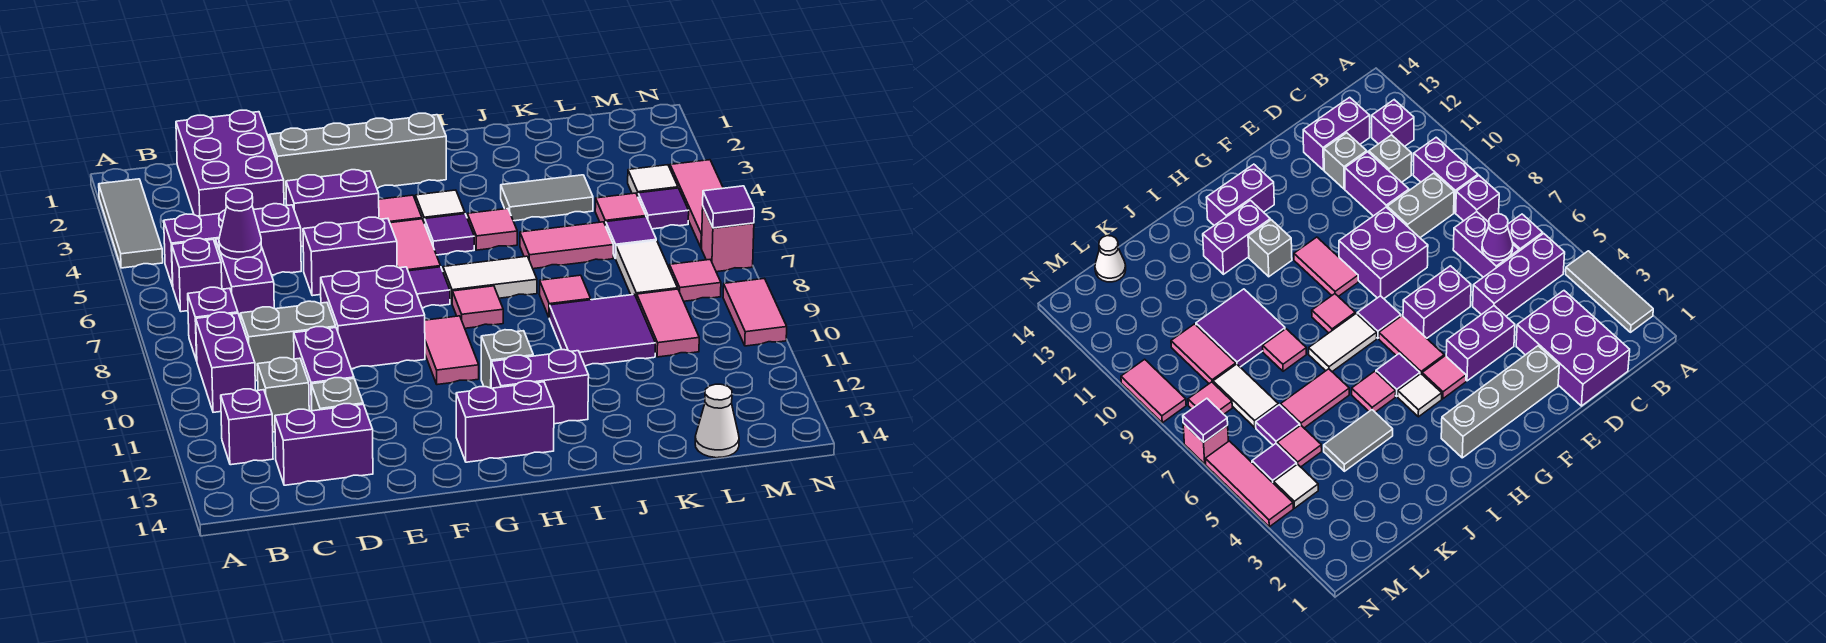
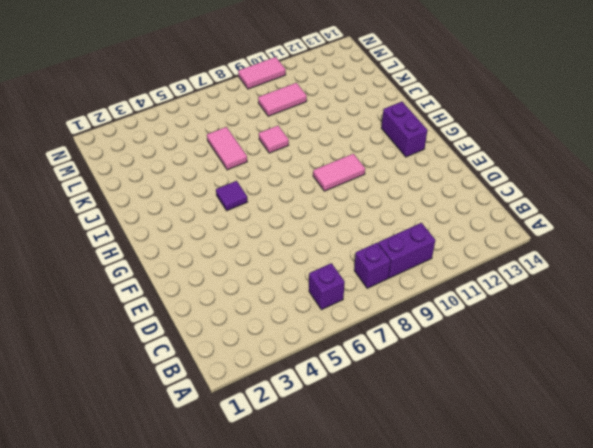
none -> grey 1x3 tile [99,179,163,268]
none -> purple 1x3 brick [164,204,301,287]
none -> purple 1x1 brick [221,389,273,465]
none -> purple 2x3 brick [176,110,284,216]

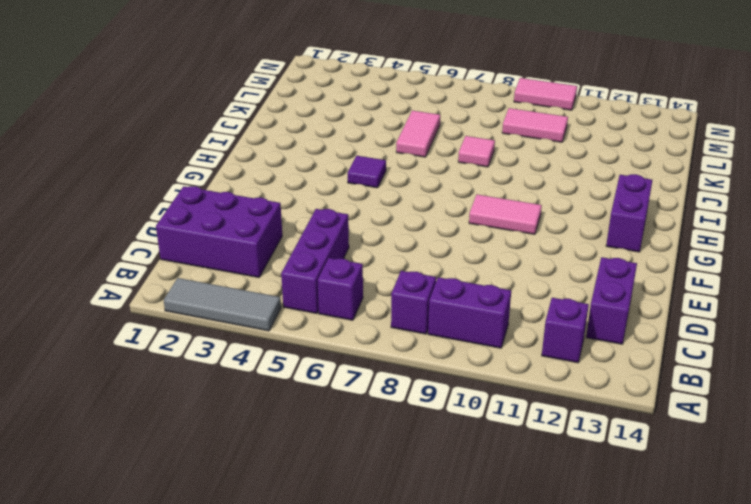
none -> purple 1x2 brick [216,239,274,320]
none -> grey 1x2 brick [240,301,336,381]
none -> grey 1x1 brick [257,358,309,432]
none -> purple 1x2 brick [294,327,354,411]

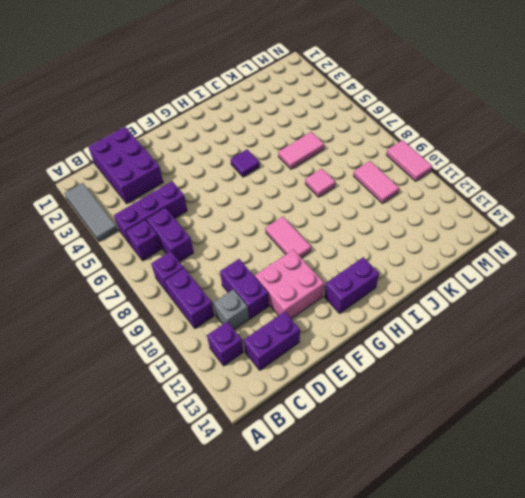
pink 2x2 brick [255,250,324,319] -> none
none -> grey 1x2 brick [240,301,336,381]
none -> grey 1x1 brick [311,378,363,411]
none -> grey 1x4 brick [269,113,446,199]
none -> purple 1x2 brick [286,170,379,246]

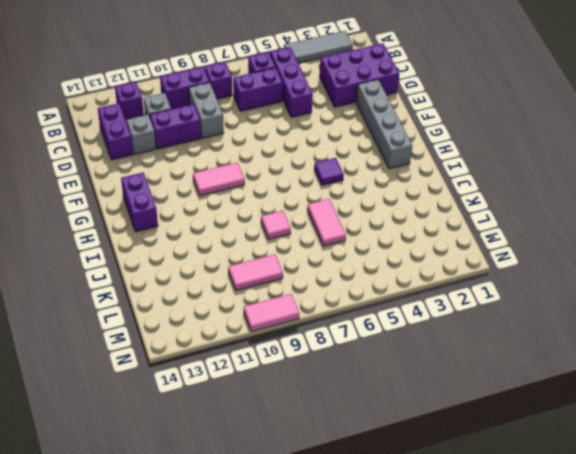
none -> purple 1x2 brick [286,170,379,246]
none -> purple 1x2 brick [303,217,397,296]
none -> purple 2x2 brick [321,266,425,369]
none -> pink 1x1 tile [379,195,422,223]

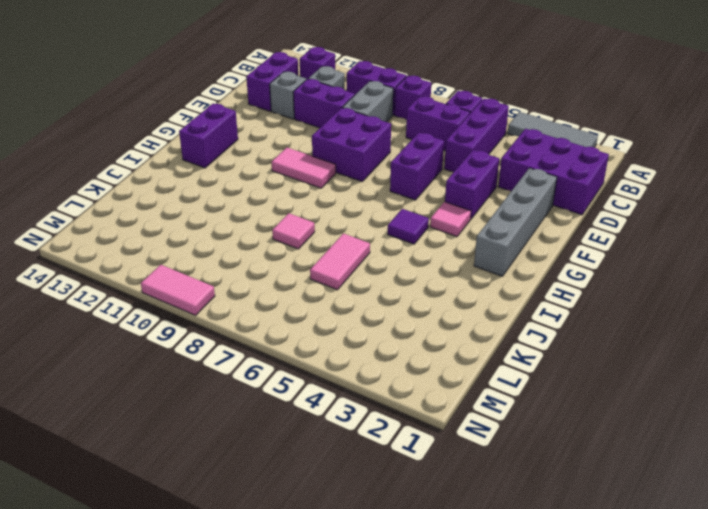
none -> pink 1x2 tile [390,219,441,271]
none -> purple 1x1 tile [408,267,450,308]
none -> white 1x1 tile [415,190,465,224]
none -> white 1x2 tile [443,256,537,303]

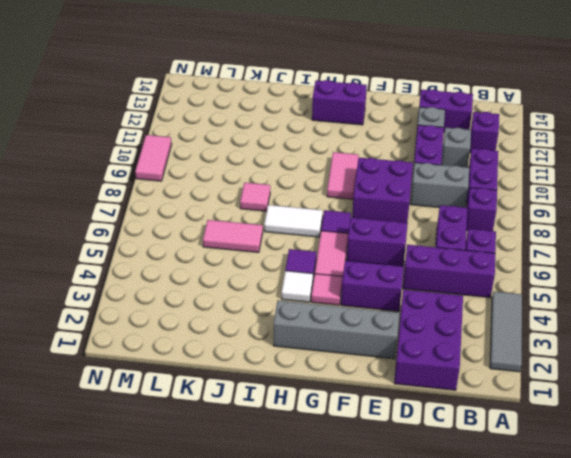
none -> pink 1x1 tile [452,286,503,328]
none -> grey 1x1 brick [481,330,533,388]
none -> purple 1x2 brick [491,350,589,424]
none -> pink 1x1 tile [467,209,517,250]

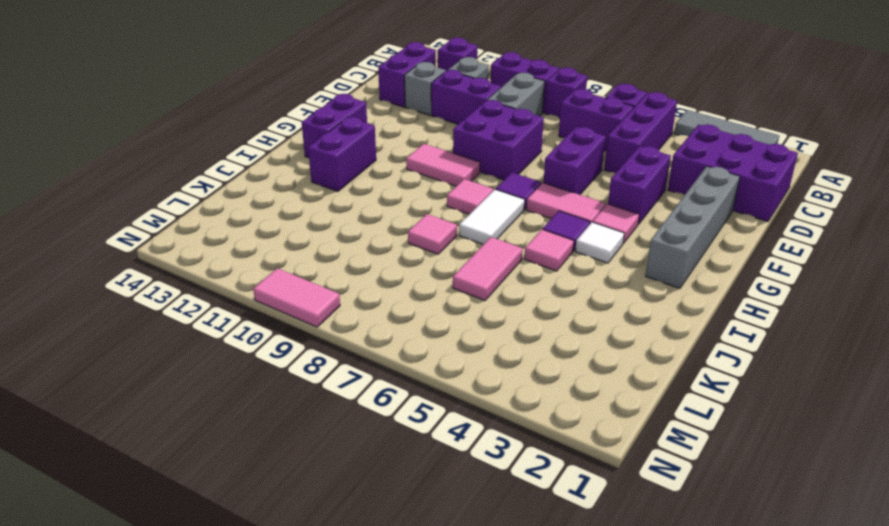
none -> grey 1x1 brick [481,330,533,388]
none -> grey 1x2 tile [501,175,593,221]
none -> purple 2x2 tile [549,294,655,366]
none -> pink 1x1 tile [595,193,646,226]

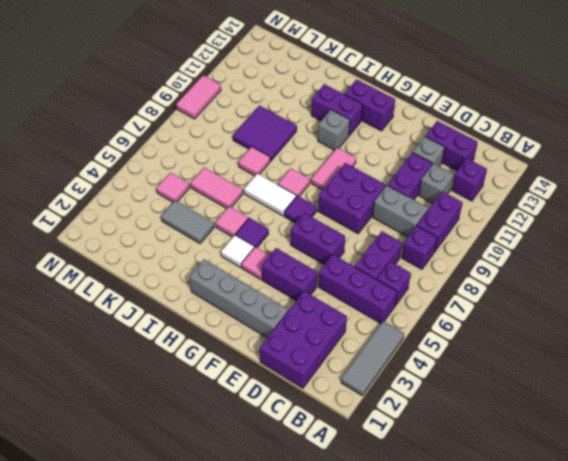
none -> pink 1x2 tile [390,219,441,271]
none -> purple 1x1 tile [606,217,656,258]
none -> white 1x2 tile [615,241,678,298]
none -> pink 1x2 tile [637,289,699,357]

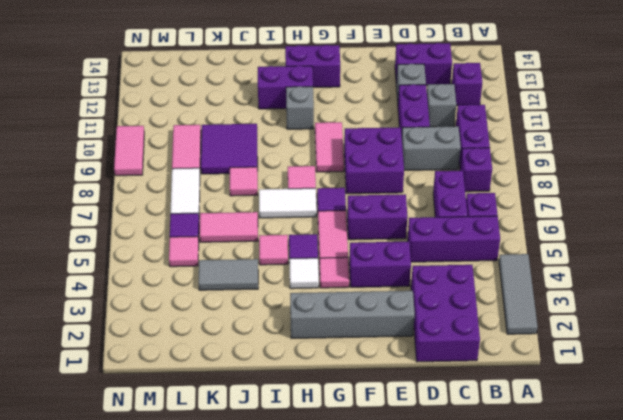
none -> white 1x1 cone [695,384,739,458]
none -> white 1x1 tile [628,165,678,196]
none -> purple 1x1 tile [638,188,689,229]
none -> pink 1x1 tile [669,260,721,301]

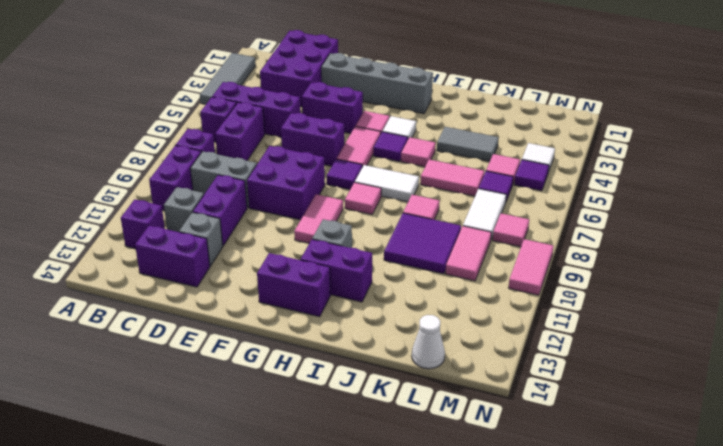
none -> pink 1x3 tile [670,160,723,248]
none -> pink 1x1 brick [702,207,754,272]
none -> purple 1x1 cone [219,188,261,259]
none -> purple 1x1 tile [703,186,754,228]

